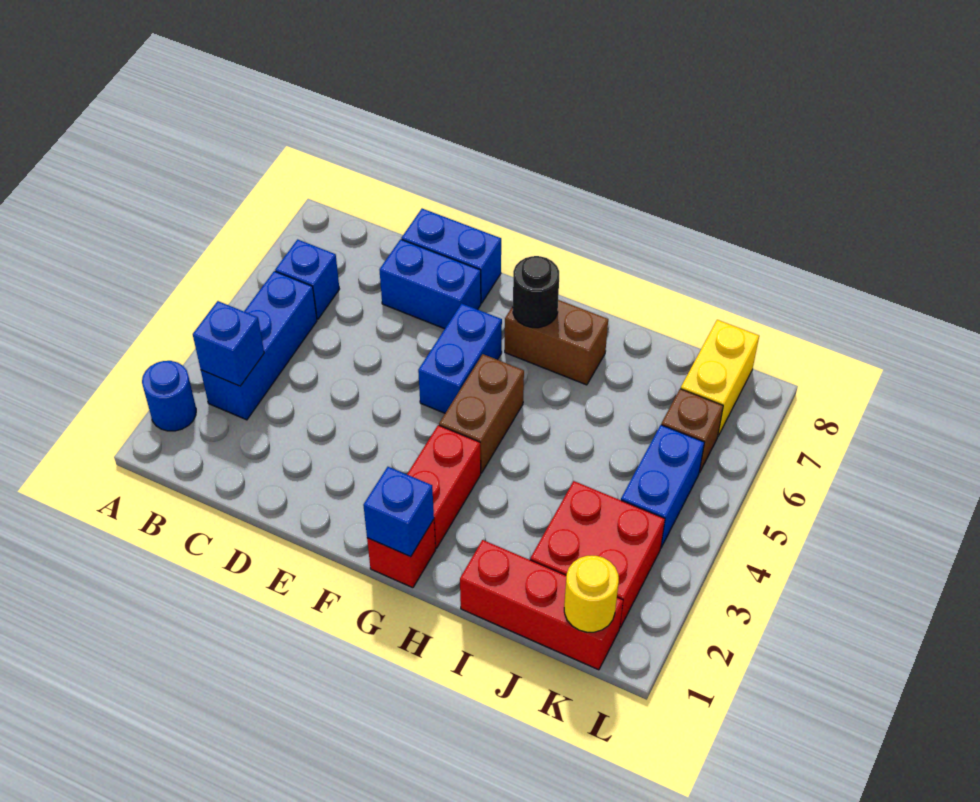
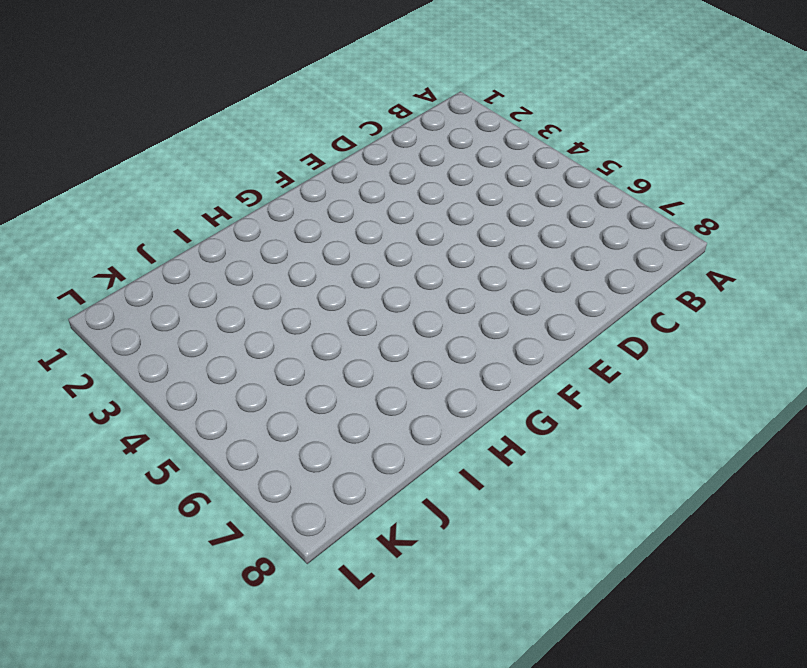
none -> blue 1x1 round brick [142,361,196,431]
none -> blue 1x3 brick [201,271,317,420]
none -> blue 1x1 brick [275,239,339,319]

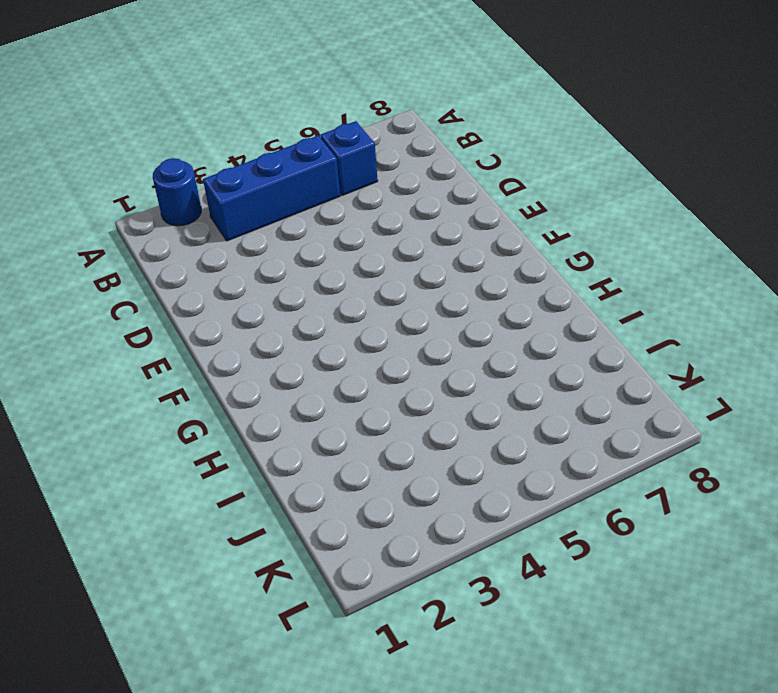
none -> blue 1x2 brick [379,239,481,329]
none -> blue 1x2 brick [401,209,501,303]
none -> blue 1x2 brick [418,303,502,413]

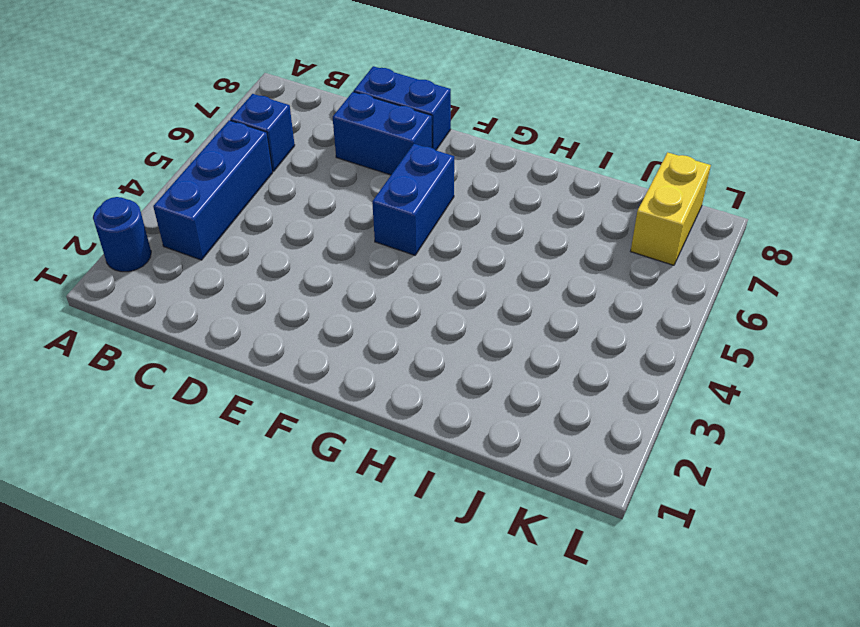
none -> red 1x1 brick [367,520,435,588]
none -> red 1x2 brick [407,425,481,548]
none -> brown 1x2 brick [439,354,524,473]

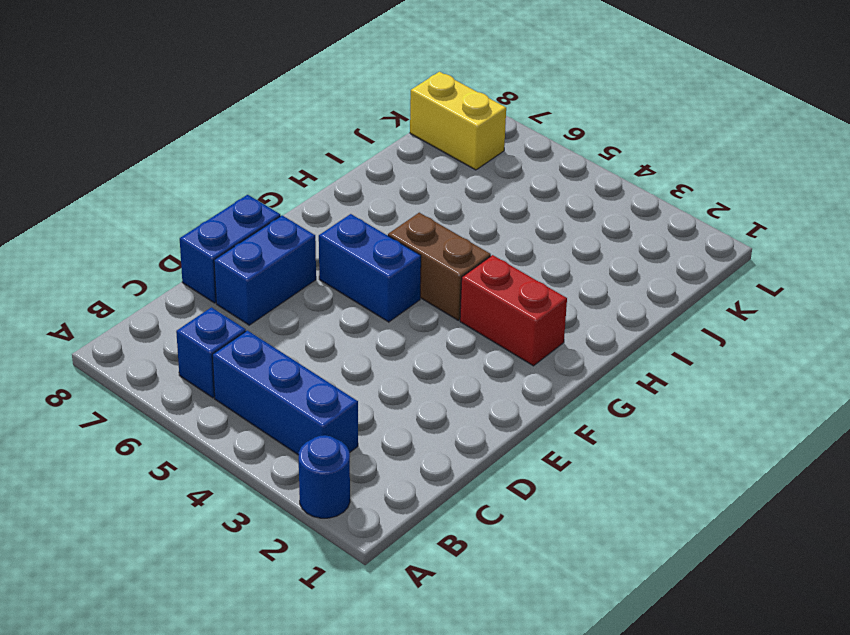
none -> red 1x1 brick [367,520,435,588]
none -> brown 1x2 brick [505,300,608,385]
none -> red 1x3 brick [460,540,623,670]

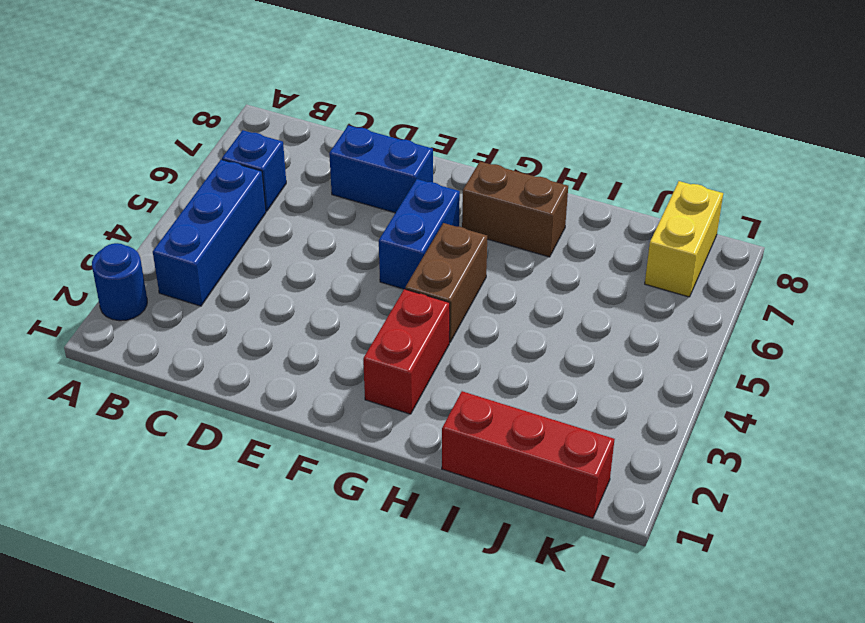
none -> blue 1x2 brick [401,209,501,303]
none -> red 1x1 brick [367,520,435,588]
none -> red 2x2 brick [530,481,665,628]

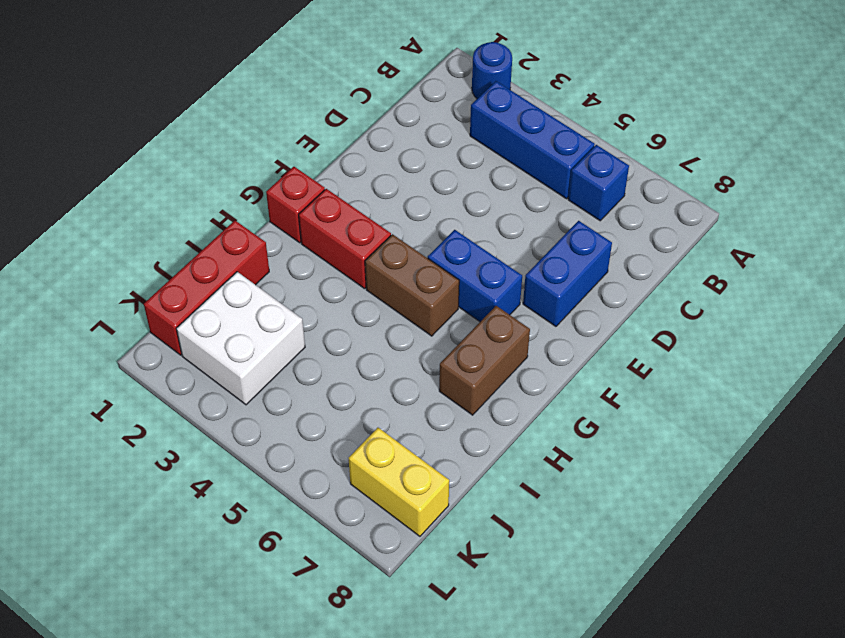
white 2x2 brick [176,272,305,405] -> red 2x2 brick [530,481,665,628]
none -> blue 1x2 brick [401,209,501,303]
none -> blue 1x2 brick [621,425,704,547]
none -> brown 1x1 brick [661,389,723,473]

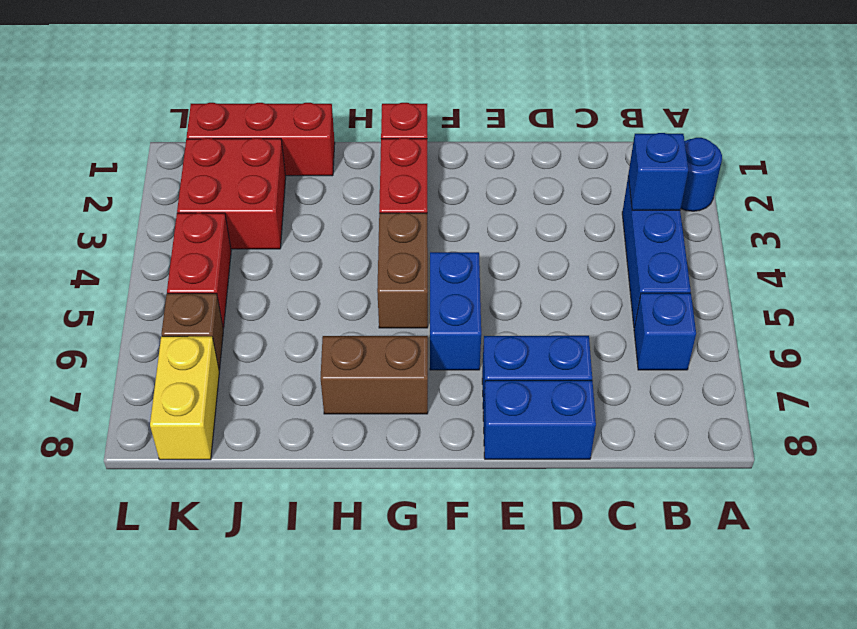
red 1x2 brick [167,213,231,328] -> blue 1x2 brick [621,425,704,547]
none -> blue 1x1 brick [363,467,434,557]
none -> black 1x1 round brick [513,256,559,328]
none -> yellow 1x1 round brick [564,556,619,632]

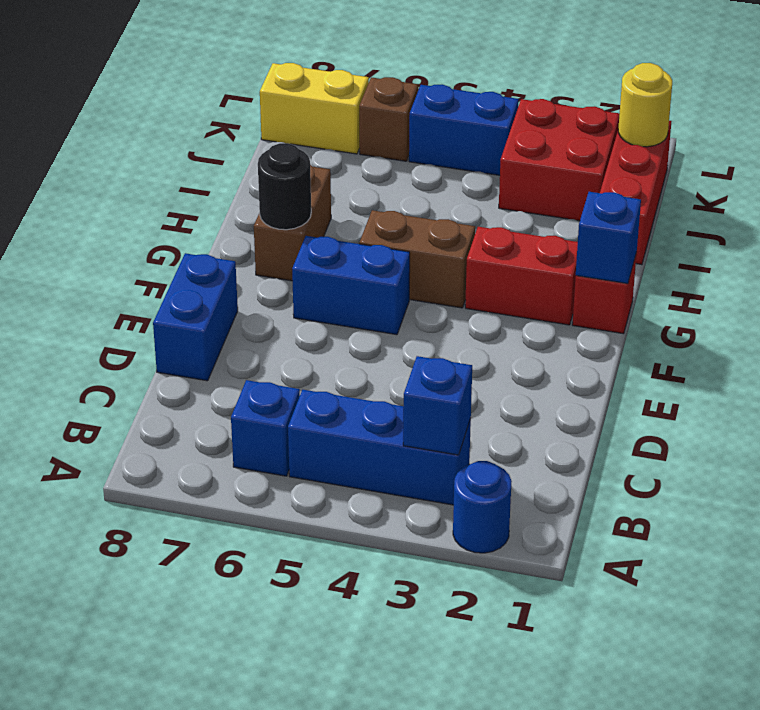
none -> blue 1x2 brick [379,239,481,329]

